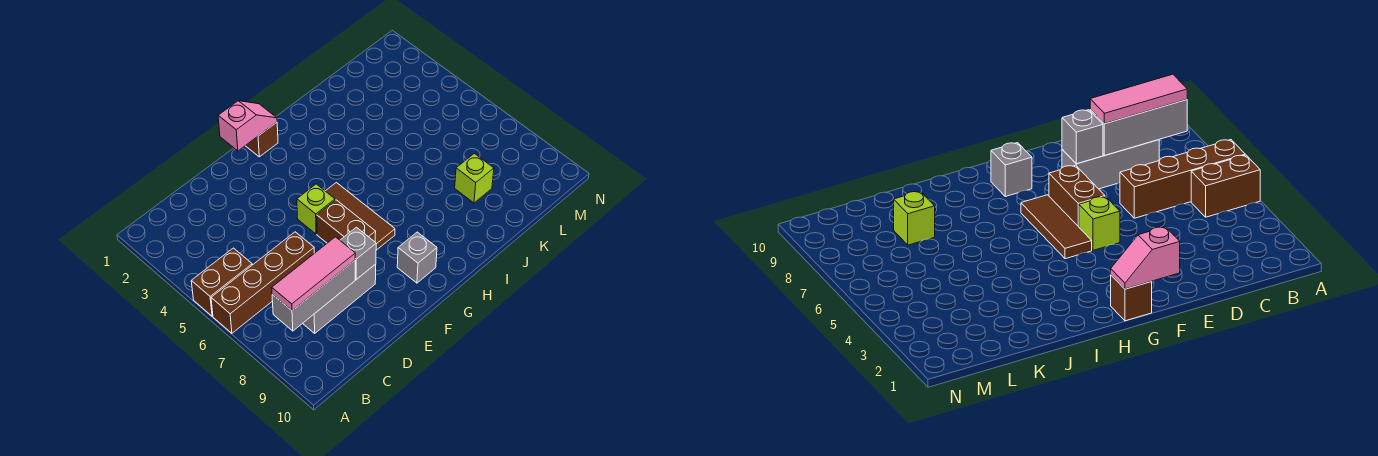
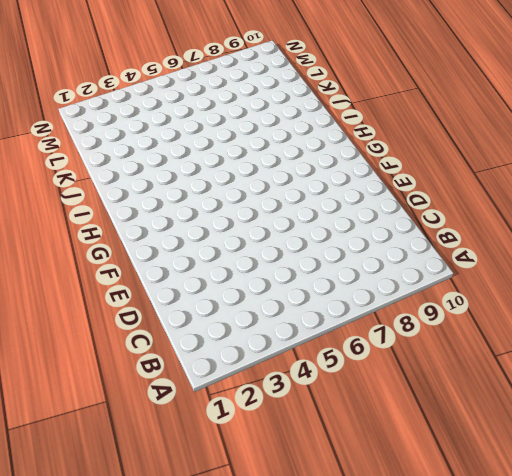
none -> brown 1x2 brick [191,248,252,316]
none -> brown 1x4 brick [211,232,314,333]
none -> grey 1x3 brick [303,264,376,333]

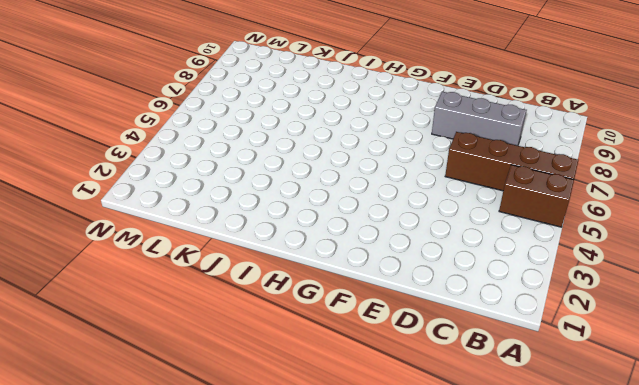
none -> lime 1x1 brick [297,184,335,234]
none -> brown 1x2 brick [317,200,376,243]
none -> brown 1x1 brick [245,122,278,157]

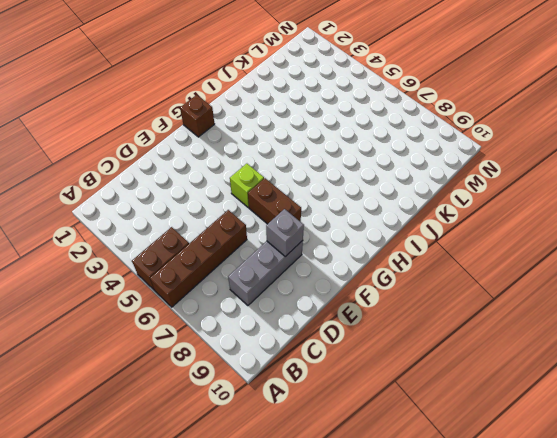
none -> brown 1x3 tile [326,182,395,250]
none -> grey 1x1 brick [397,232,437,283]
none -> lime 1x1 brick [455,153,494,203]

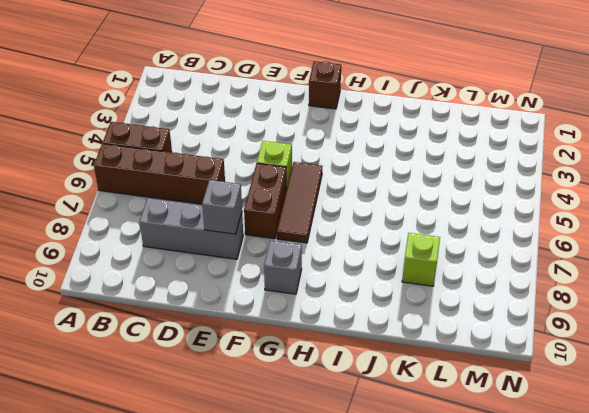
none -> grey 1x3 brick [272,261,355,331]
none -> pink 1x2 slope [218,101,277,151]
none -> pink 1x3 tile [272,237,355,311]

